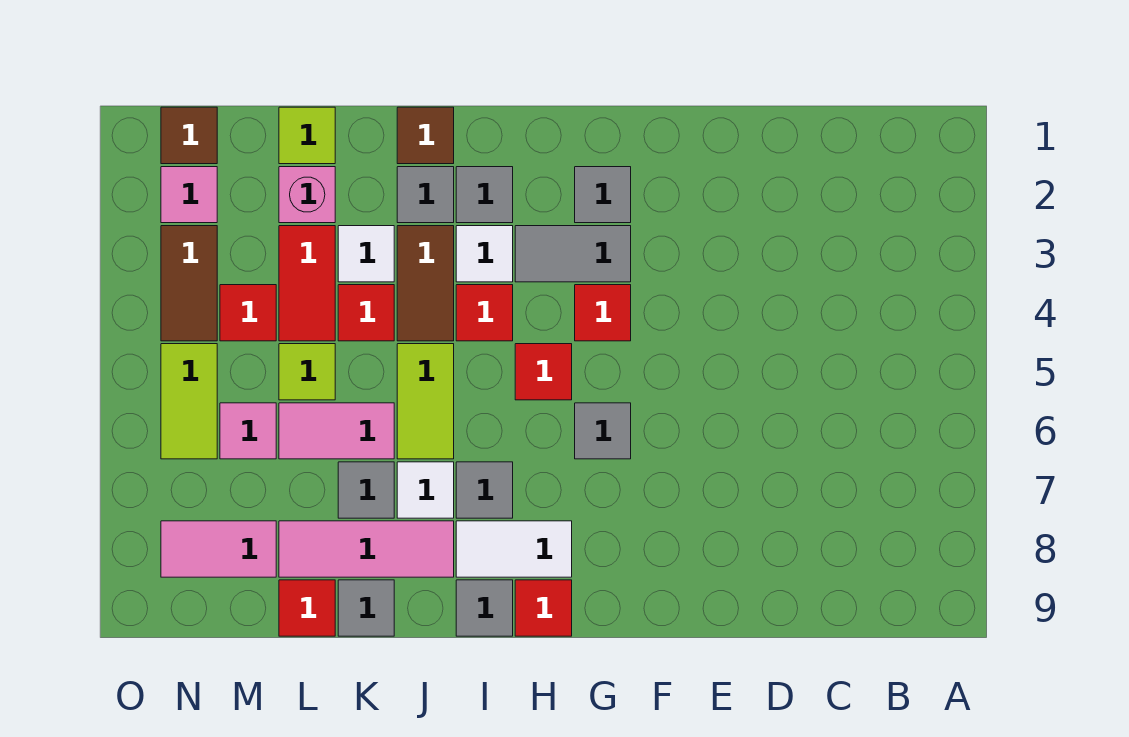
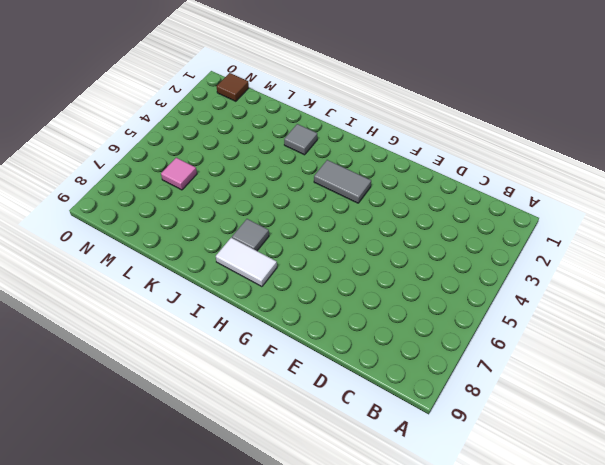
none -> grey 1x1 tile [575,167,631,223]
none -> red 1x1 tile [575,285,631,341]
none -> grey 1x1 tile [575,403,631,459]
none -> red 1x1 tile [515,344,572,400]

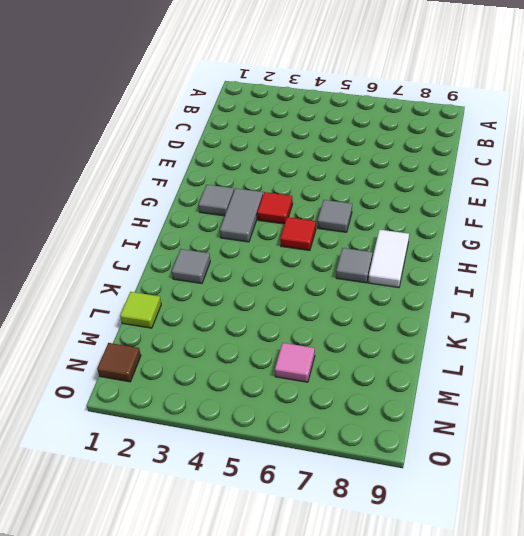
none -> red 1x1 tile [515,580,572,636]
none -> grey 1x1 tile [456,167,513,223]
none -> white 1x1 tile [456,226,513,282]
none -> red 1x1 tile [456,285,513,341]

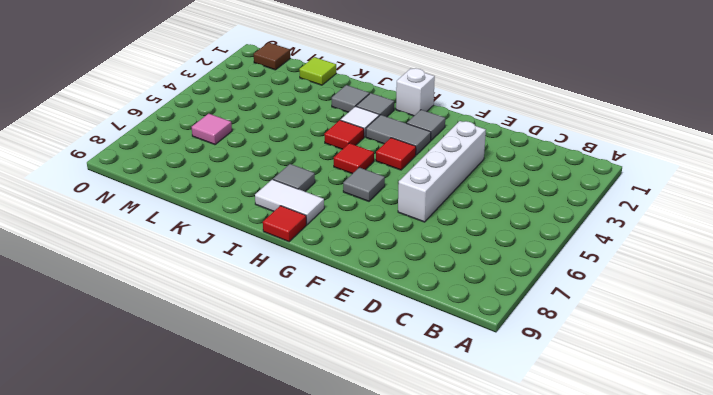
white 1x4 brick [398,121,486,222] -> none
white 1x1 brick [396,68,435,116] -> none
none -> grey 1x1 tile [456,580,513,636]
none -> brown 1x1 tile [397,107,454,164]
none -> brown 1x2 tile [397,226,454,341]
none -> lime 1x2 tile [397,344,454,459]

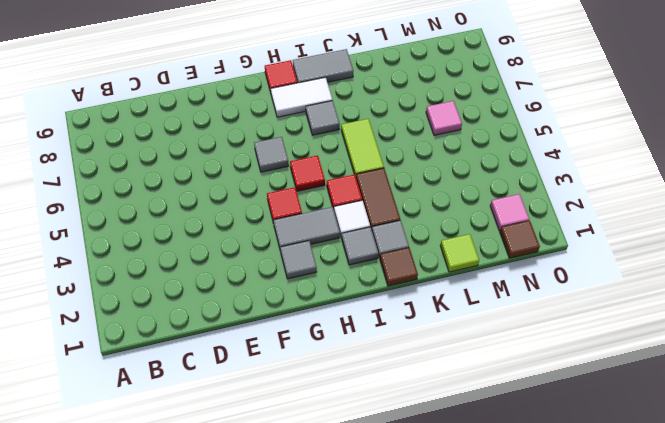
grey 1x2 tile [293,49,353,83] -> grey 1x1 tile [456,580,513,636]
none -> white 1x1 tile [397,462,454,518]
none -> pink 1x3 tile [279,521,454,577]
none -> white 1x1 tile [338,226,394,282]
none -> red 1x1 tile [338,285,394,341]

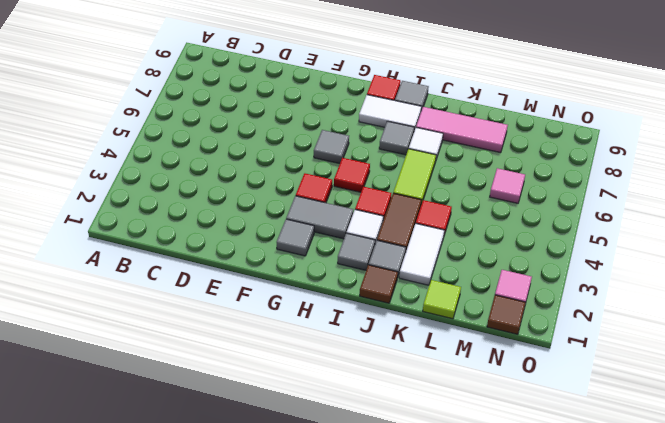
white 1x2 tile [399,224,445,285] -> white 1x1 tile [338,226,394,282]
none -> pink 1x2 tile [279,403,394,459]
none -> grey 1x1 tile [338,462,394,518]
none -> grey 1x1 tile [338,580,394,636]
none -> pink 1x1 brick [279,167,335,223]

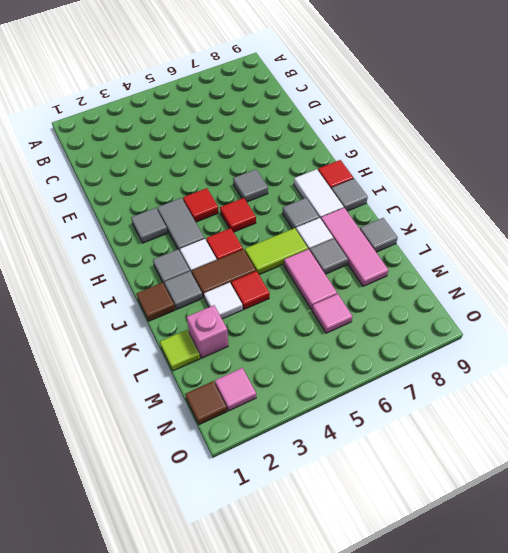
none -> red 1x2 tile [279,226,335,341]
none -> lime 1x1 tile [279,344,335,400]
none -> red 1x1 tile [279,580,335,636]
none -> red 1x1 tile [220,285,276,341]

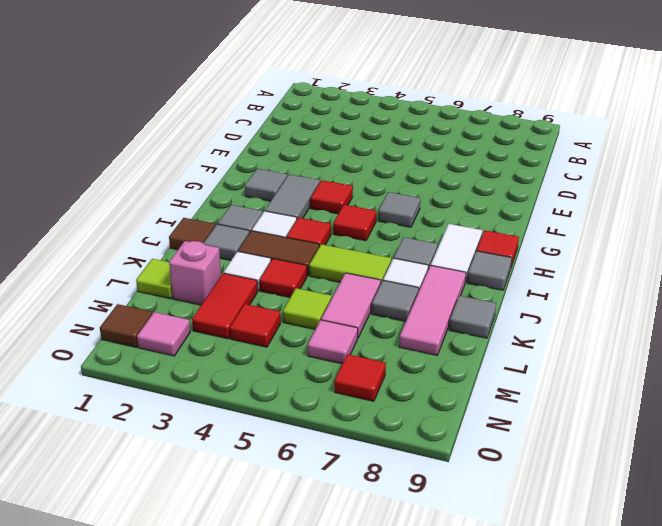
red 1x2 tile [192,273,258,339] -> red 1x2 tile turned to [279,226,335,341]
red 1x1 tile [335,354,386,401] -> red 1x1 tile moved to [279,580,335,636]
none -> pink 1x2 tile [161,521,276,577]
none -> brown 1x2 tile [161,226,217,341]
none -> lime 1x2 tile [161,344,217,459]

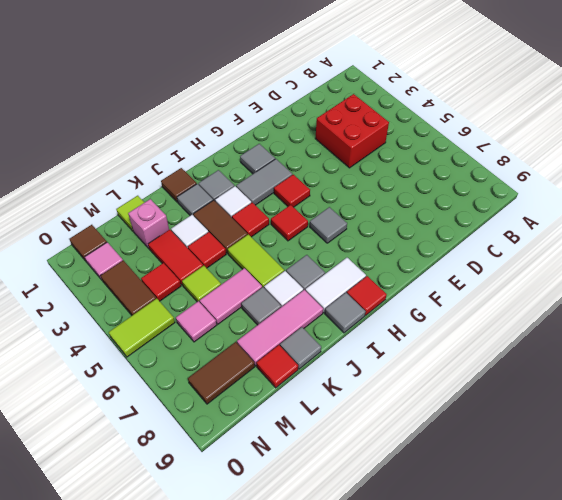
red 2x2 brick [315,94,389,168] -> none
brown 1x2 tile [188,342,255,404] -> pink 1x2 tile [161,521,276,577]
lime 1x2 tile [109,298,175,357] -> lime 1x2 tile turned to [161,344,217,459]

